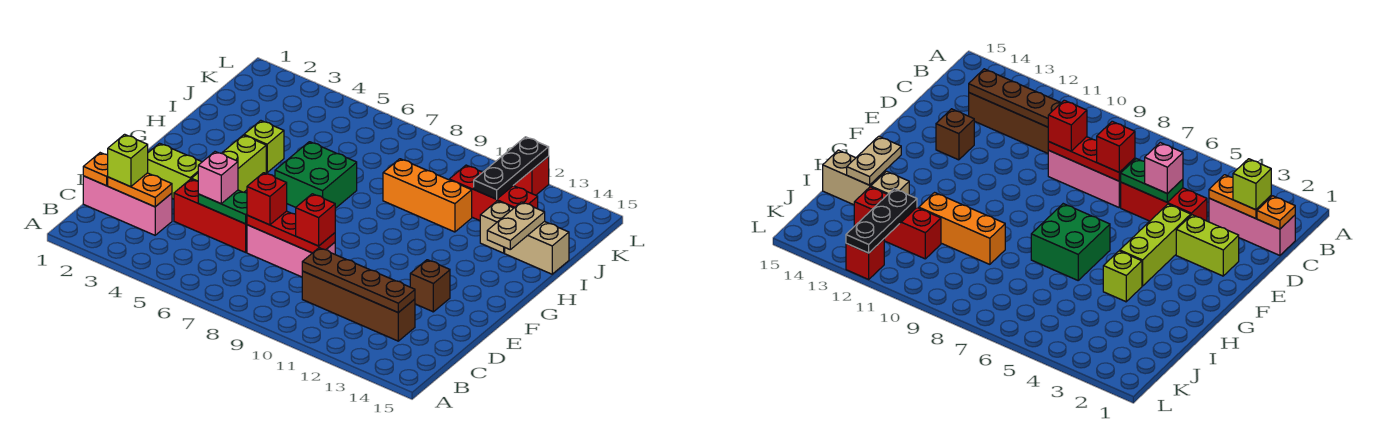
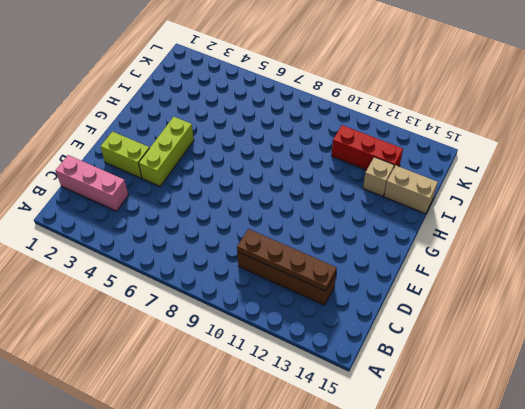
none -> red 1x3 brick [174,179,247,252]
none -> pink 1x3 brick [247,225,335,277]
none -> brown 1x1 brick [410,260,450,312]

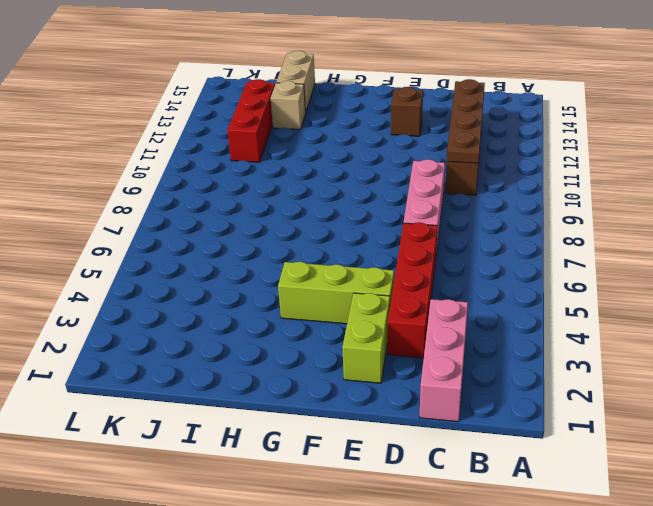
red 1x4 brick [388,222,437,358] -> red 1x3 brick [174,179,247,252]
none -> green 2x2 brick [275,142,357,208]
none -> lime 1x1 brick [244,121,284,173]
none -> orange 1x3 brick [383,159,472,232]

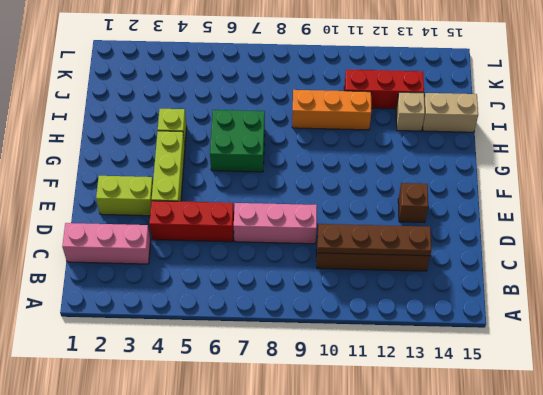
none -> red 1x1 brick [513,157,549,195]
none -> orange 1x1 plate [83,153,108,186]
none -> orange 1x2 plate [108,173,172,207]

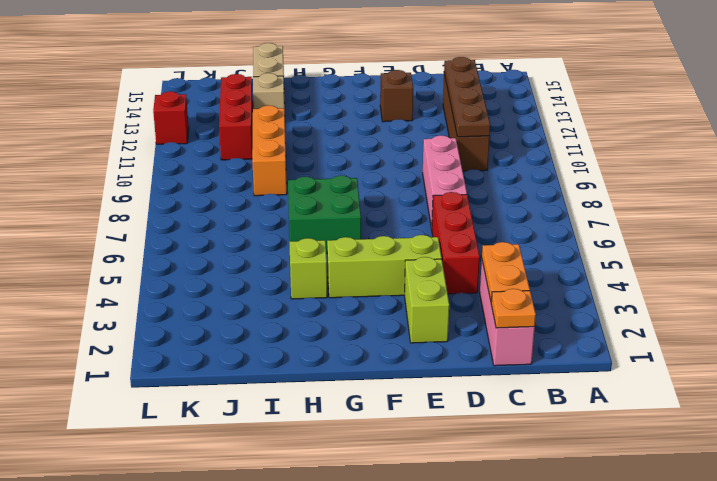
none -> green 1x2 plate [198,190,247,224]
none -> red 1x3 plate [247,211,335,253]
none -> tan 1x2 plate [487,202,545,249]

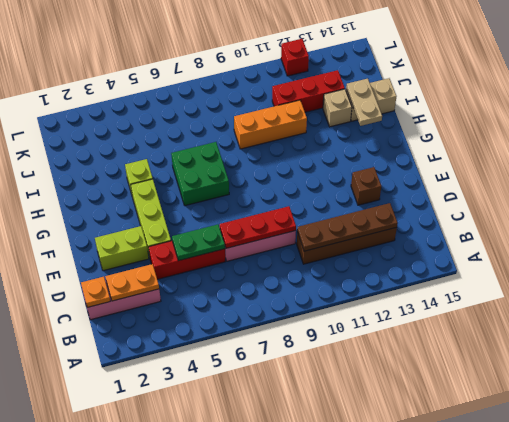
none -> black 1x3 plate [474,137,549,199]
none -> lime 1x1 brick [108,134,148,187]
none -> pink 1x1 brick [198,152,238,204]

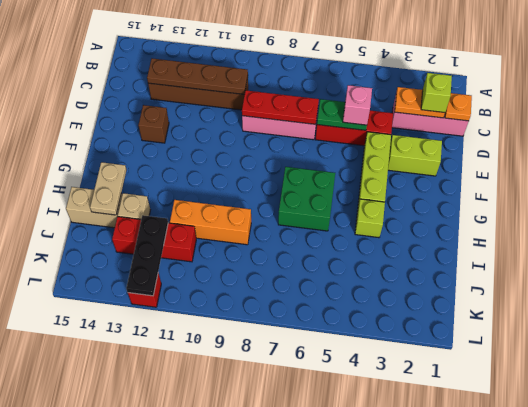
none -> red 1x1 brick [247,173,287,225]
none -> red 1x1 brick [296,194,335,246]

